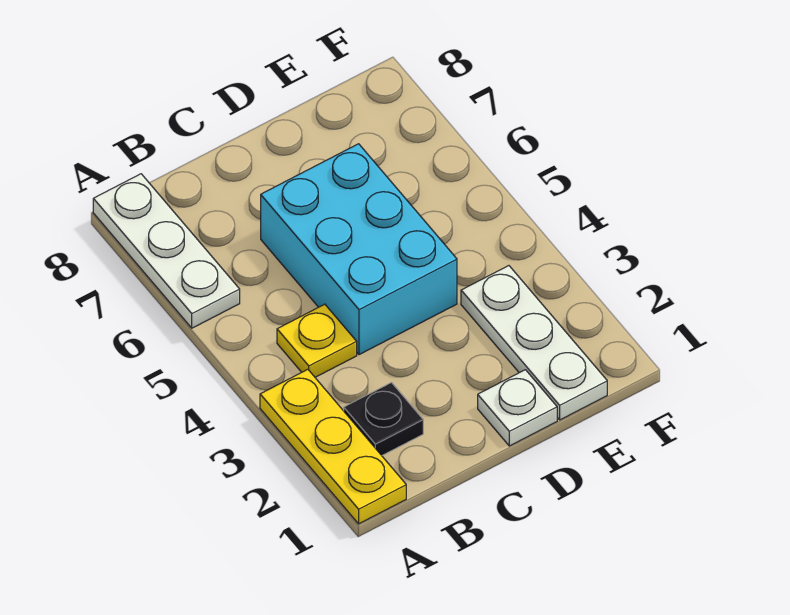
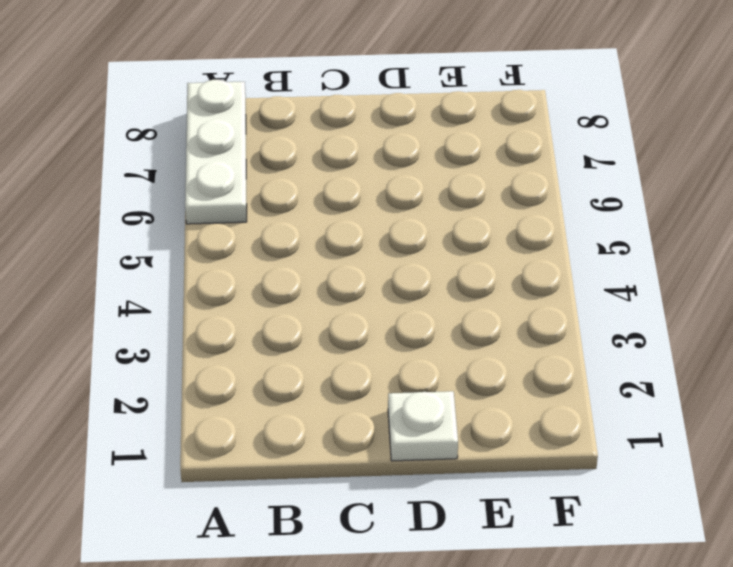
none -> yellow 1x3 plate [260,369,406,524]
none -> black 1x1 plate [344,383,423,455]

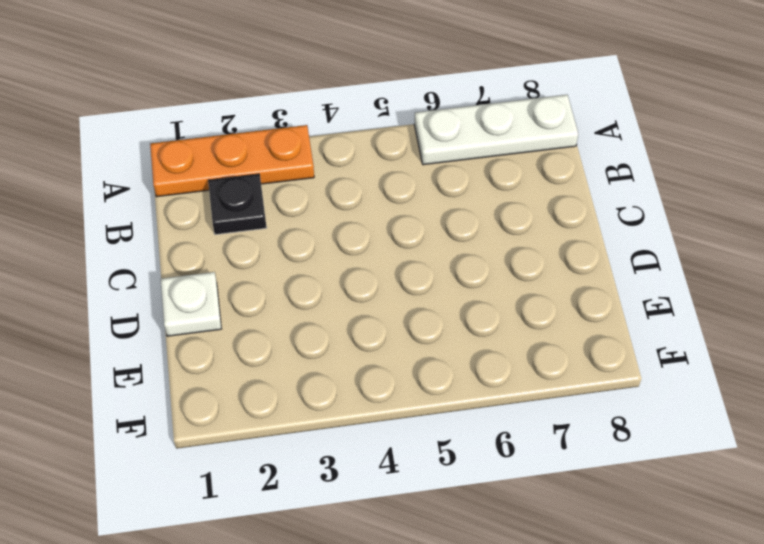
orange 1x3 plate [150,125,314,197] -> yellow 1x3 plate [260,369,406,524]
none -> yellow 1x1 plate [277,304,357,377]
none -> cyan 2x3 brick [261,144,457,355]

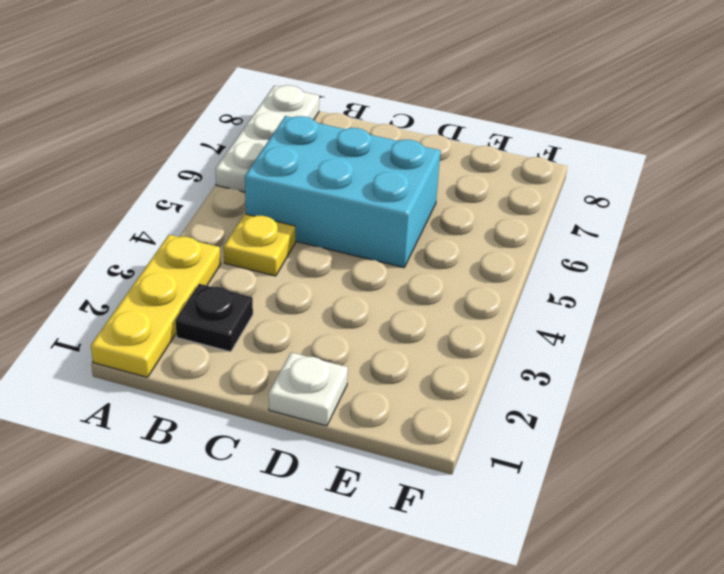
cyan 2x3 brick [245,116,441,268] -> cyan 2x3 brick turned to [261,144,457,355]
none -> white 1x3 plate [461,266,607,420]

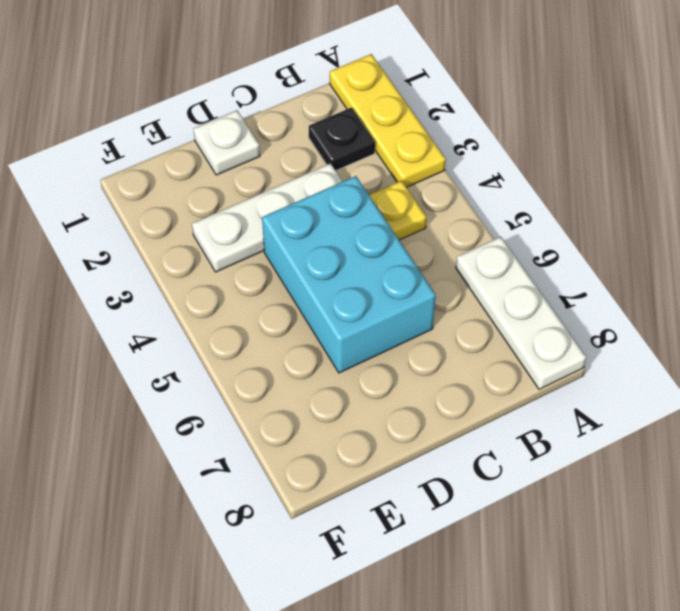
white 1x3 plate [192,163,343,272] -> white 1x3 plate turned to [461,266,607,420]

